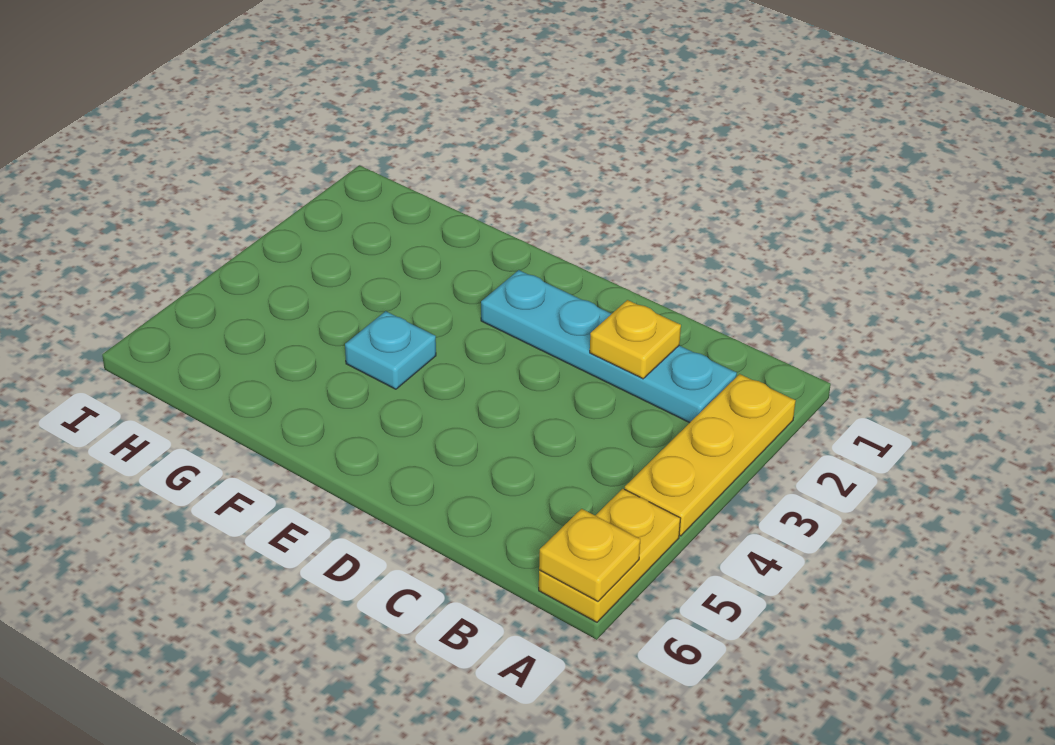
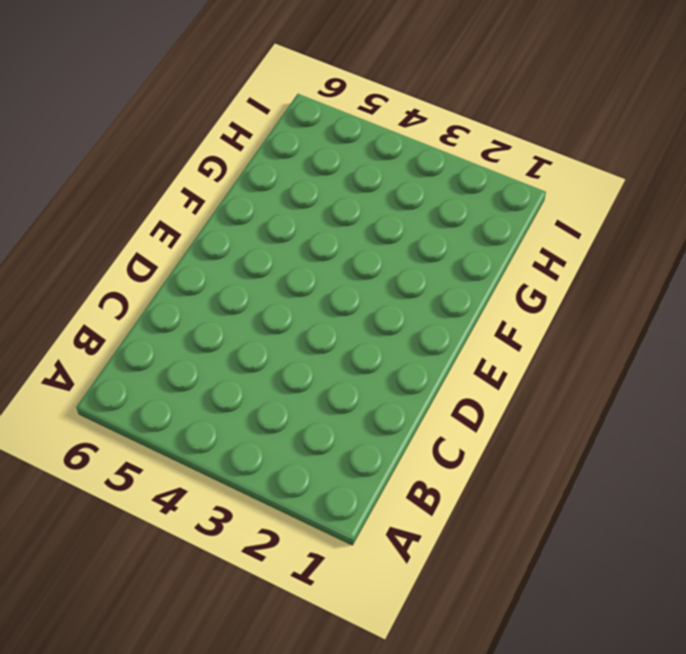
none -> yellow 1x3 plate [625,374,796,536]
none -> yellow 1x2 plate [539,489,681,622]

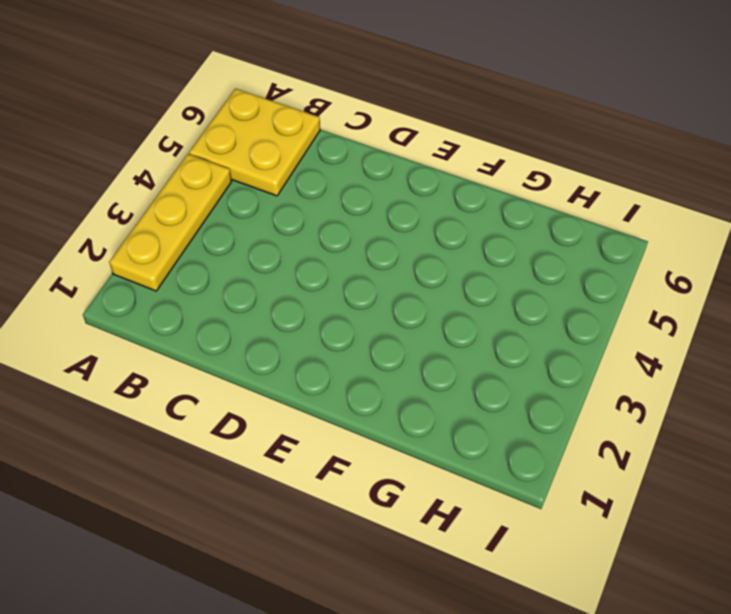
yellow 2x2 plate [189,89,320,196] -> yellow 1x2 plate [539,489,681,622]
none -> cyan 1x4 plate [481,270,737,423]
none -> cyan 1x1 plate [345,311,436,389]

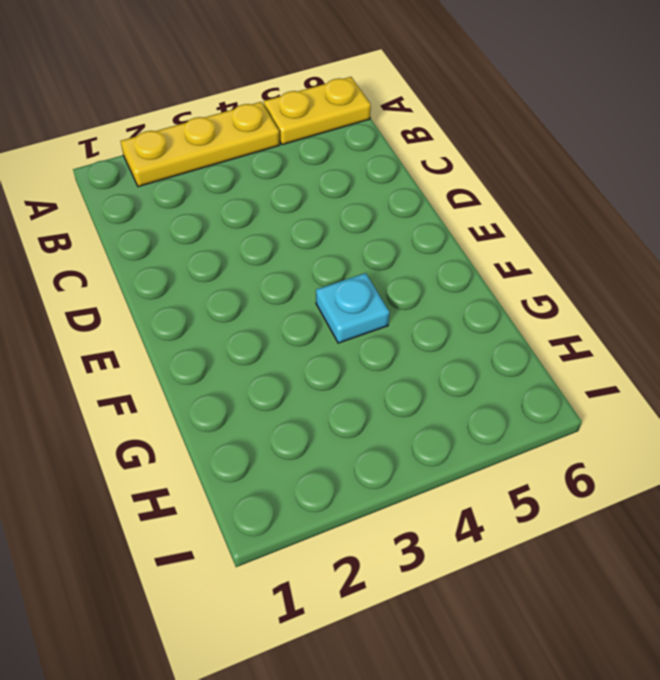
none -> cyan 1x4 plate [481,270,737,423]
none -> yellow 1x1 plate [539,509,640,601]

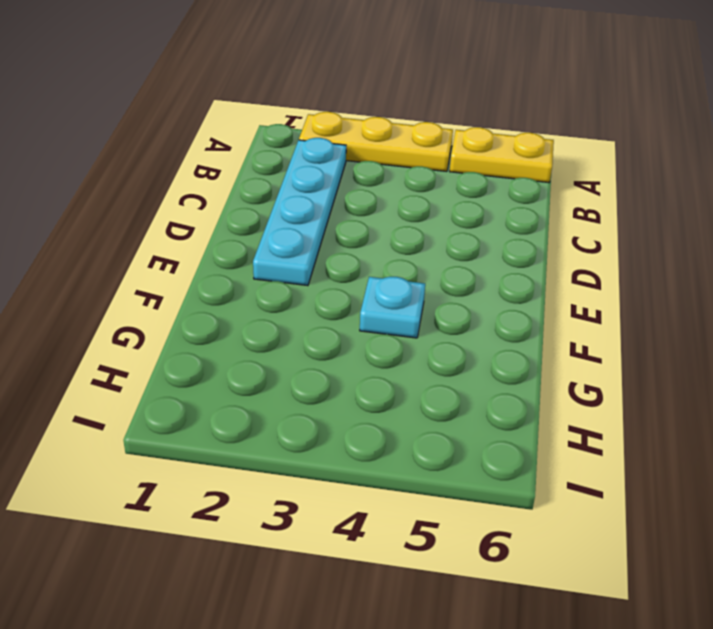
none -> yellow 1x1 plate [539,509,640,601]
none -> yellow 1x1 plate [590,300,681,379]

